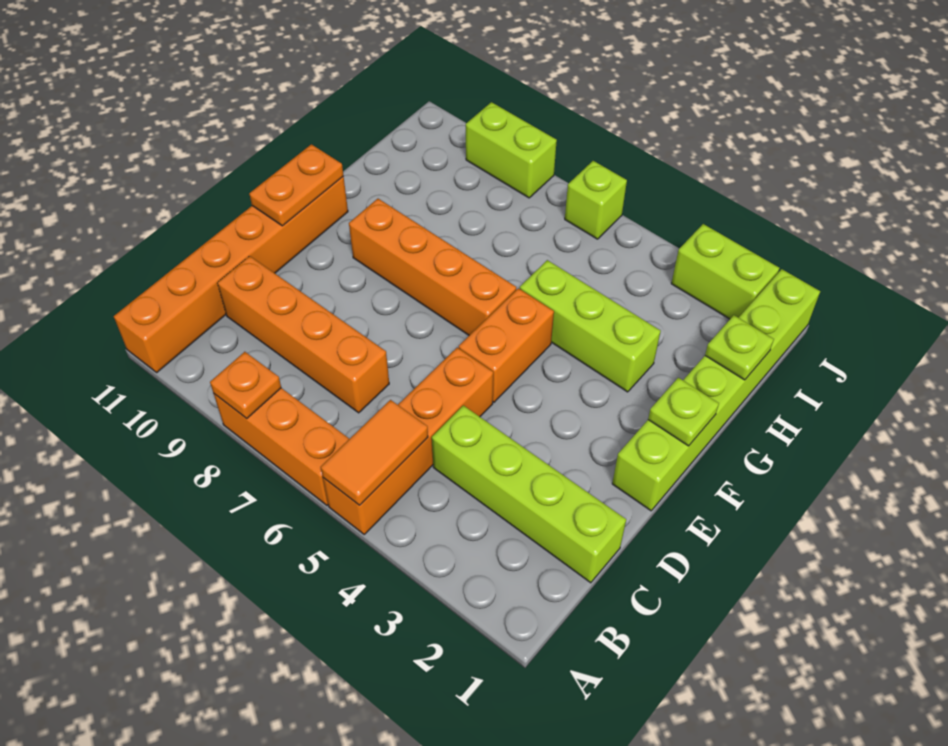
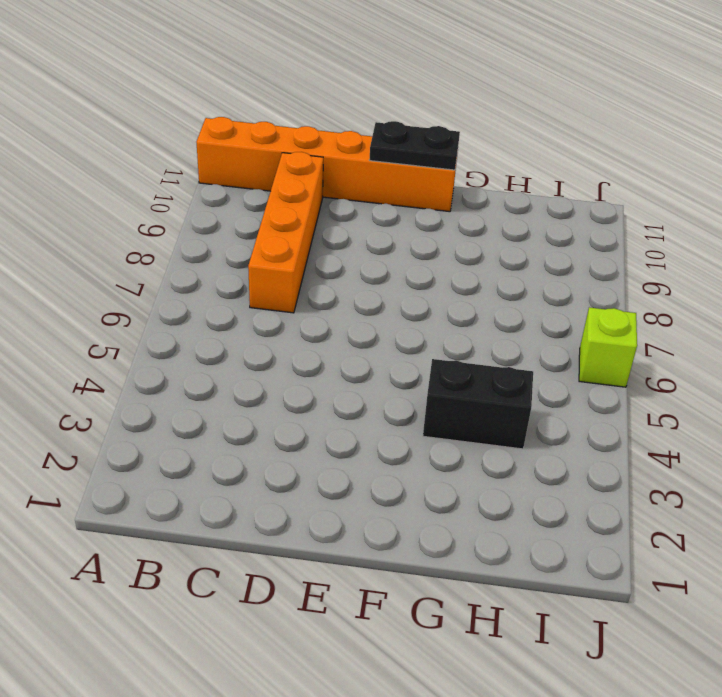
black 1x2 plate [369,121,460,170] -> orange 1x2 plate [249,144,344,226]
black 1x2 brick [423,359,533,449] -> lime 1x3 brick [520,260,661,392]
none -> orange 1x4 brick [323,347,493,534]
none -> orange 1x3 brick [214,388,349,506]
none -> lime 1x4 brick [432,405,626,583]

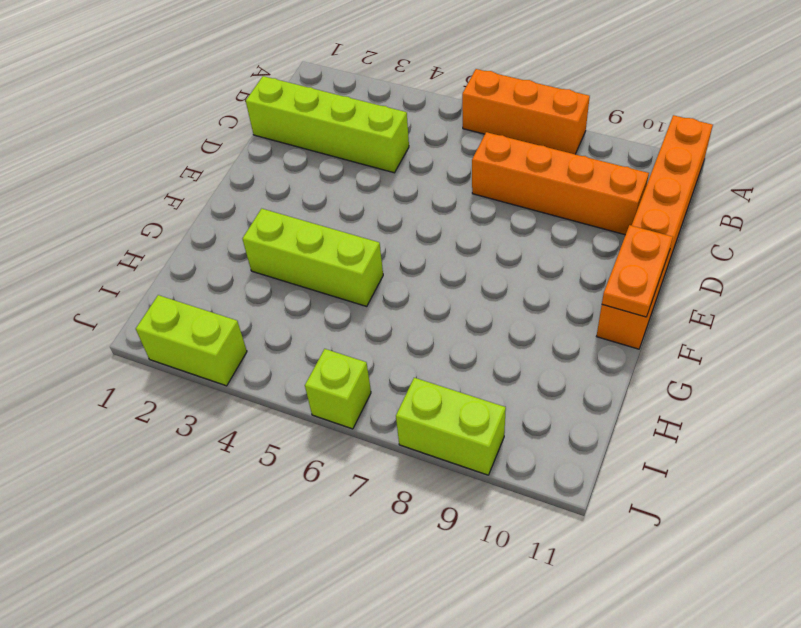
none -> orange 1x4 brick [323,347,493,534]
none -> lime 1x6 brick [612,269,820,511]
none -> orange 1x2 brick [459,288,554,402]

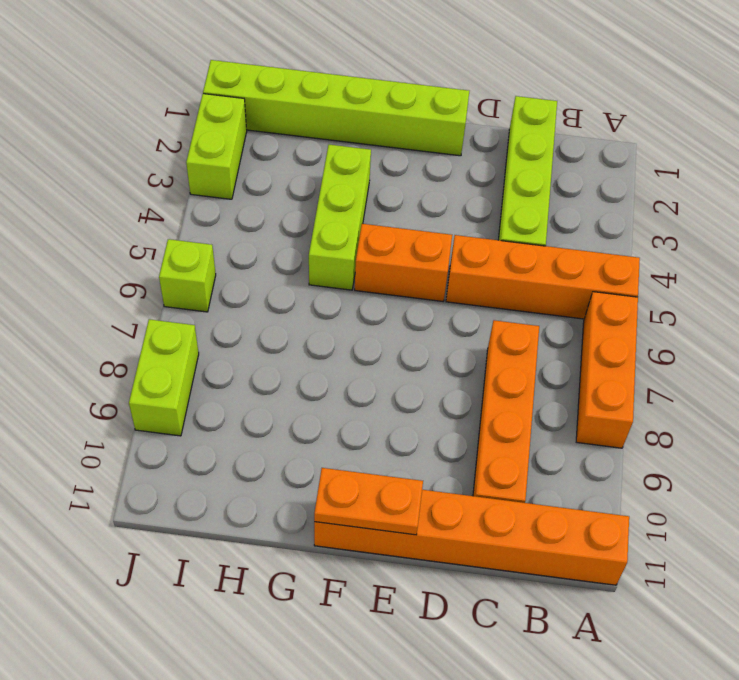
none -> orange 1x4 brick [349,199,516,335]
none -> orange 1x2 tile [321,400,428,505]
none -> orange 1x1 plate [210,352,281,419]

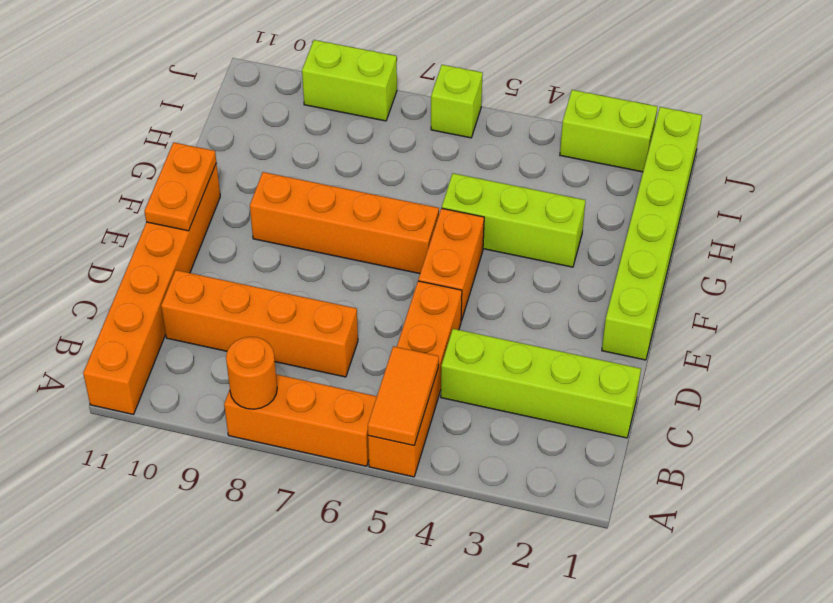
orange 1x1 round brick [226,337,277,409] -> orange 1x1 plate [210,352,281,419]
none -> lime 1x1 plate [648,378,719,446]
none -> lime 1x1 plate [705,315,774,380]

